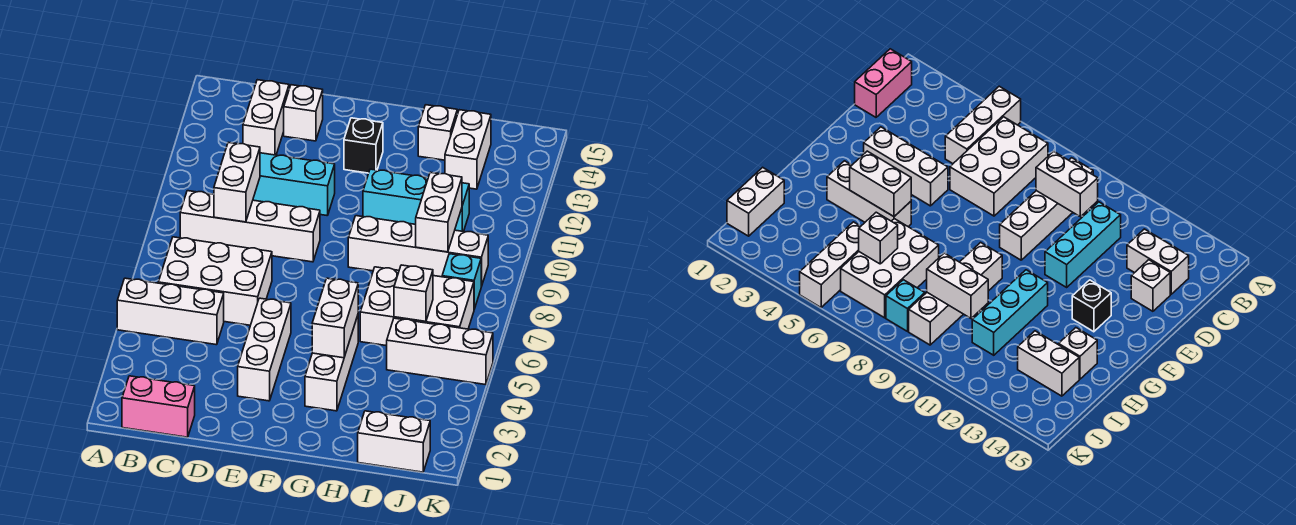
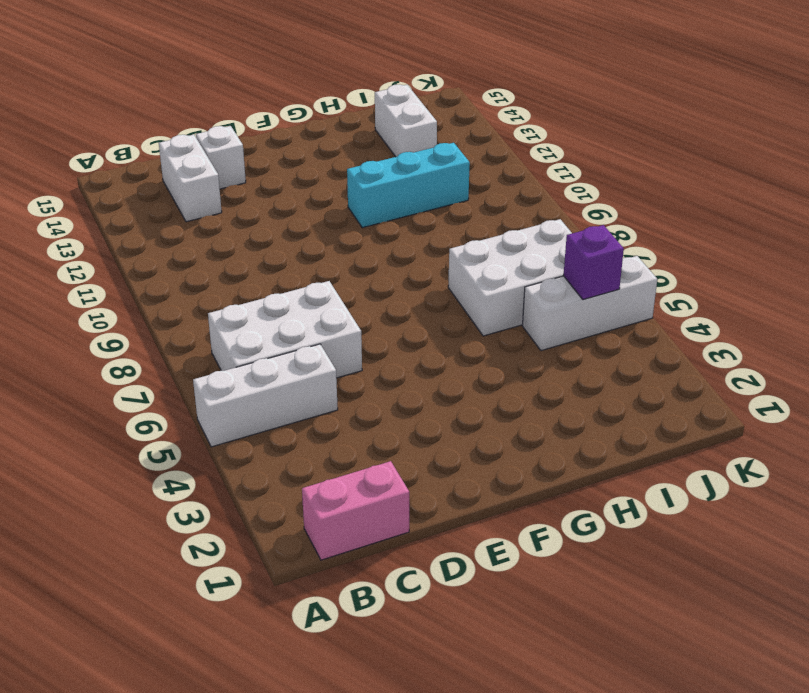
purple 1x1 brick [564,225,624,300] -> none
none -> white 1x4 brick [180,191,320,262]
none -> cyan 1x3 brick [253,153,335,216]
none -> white 1x3 brick [238,298,291,401]

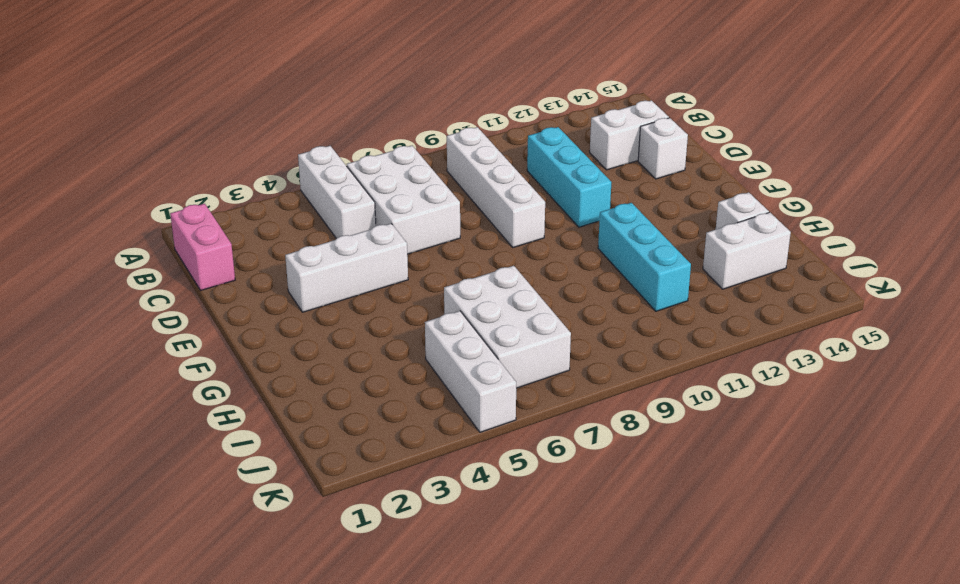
none -> black 1x1 brick [344,118,383,173]
none -> white 1x3 brick [305,316,358,411]
none -> white 1x4 brick [348,216,488,287]

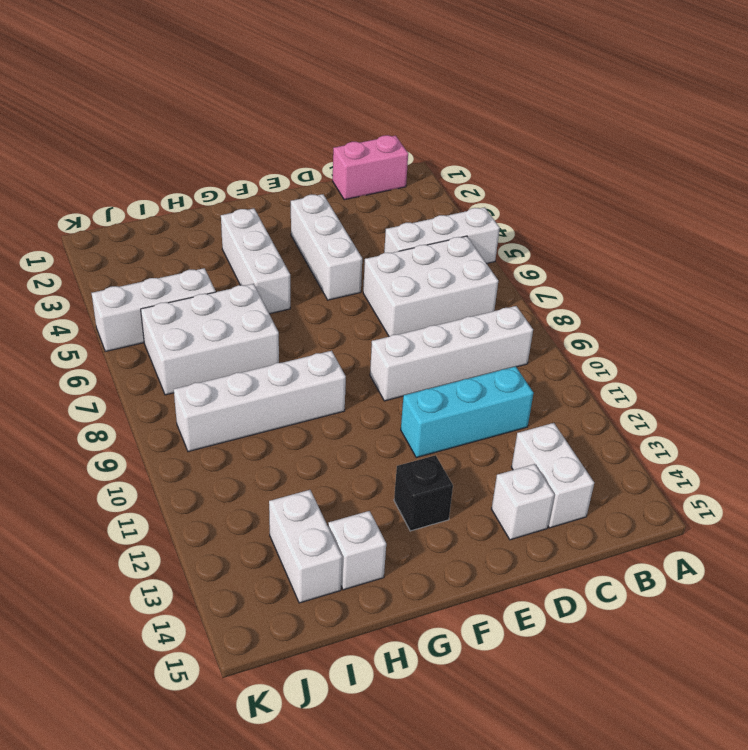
none -> cyan 1x3 brick [363,169,469,232]
none -> white 1x2 brick [358,411,430,472]
none -> cyan 1x1 brick [442,254,481,309]

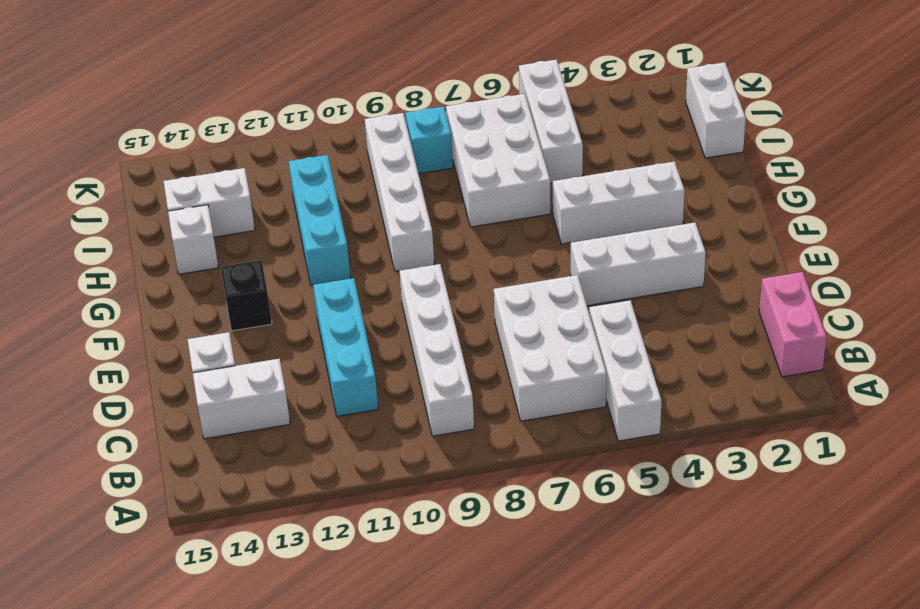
none -> white 1x2 brick [214,142,260,222]
none -> white 1x2 brick [312,278,358,358]
none -> white 1x1 brick [394,265,433,322]

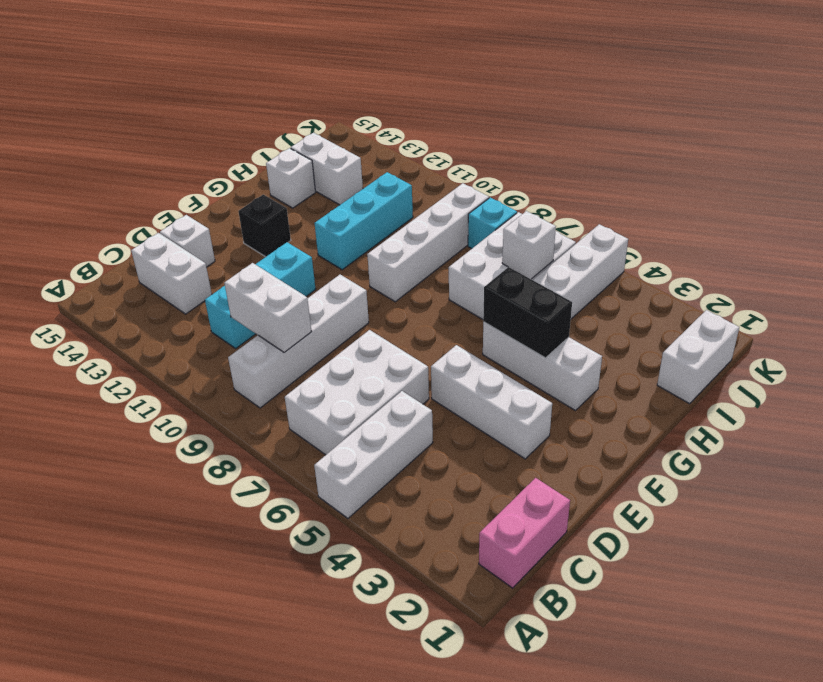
black 1x2 brick [483,267,572,358] -> white 1x2 brick [312,278,358,358]
none -> white 1x2 brick [416,172,462,252]

